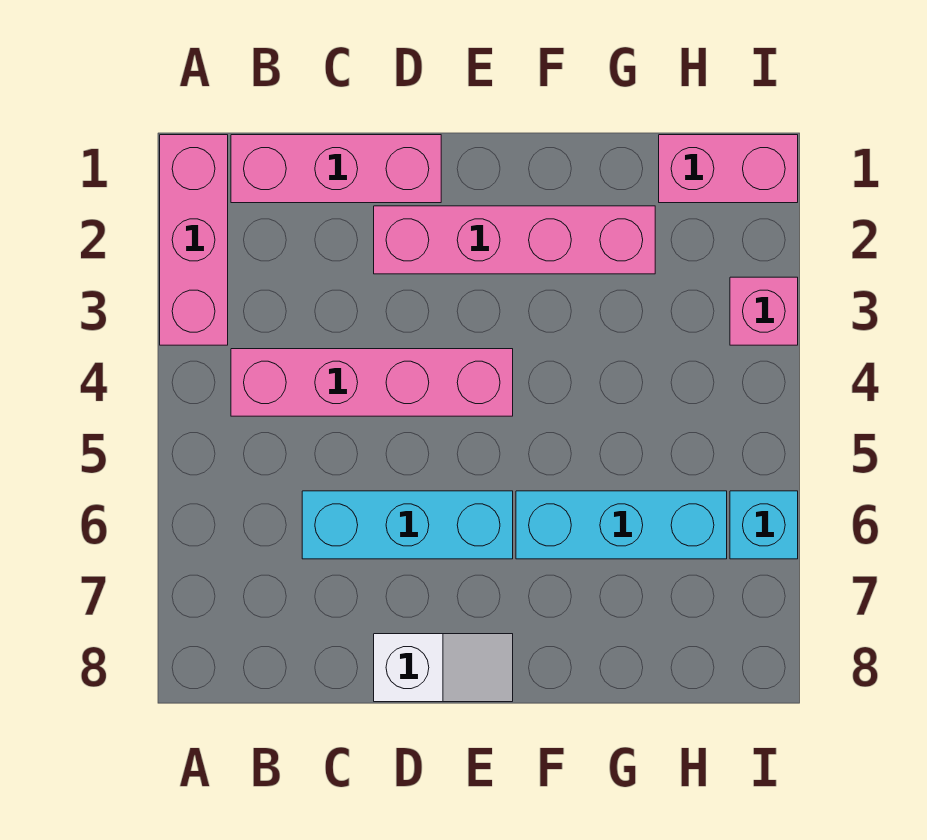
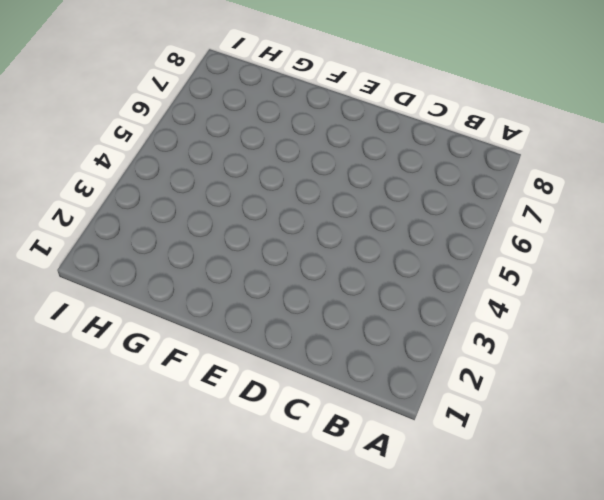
none -> pink 1x3 brick [160,135,228,345]
none -> pink 1x3 brick [231,135,441,203]

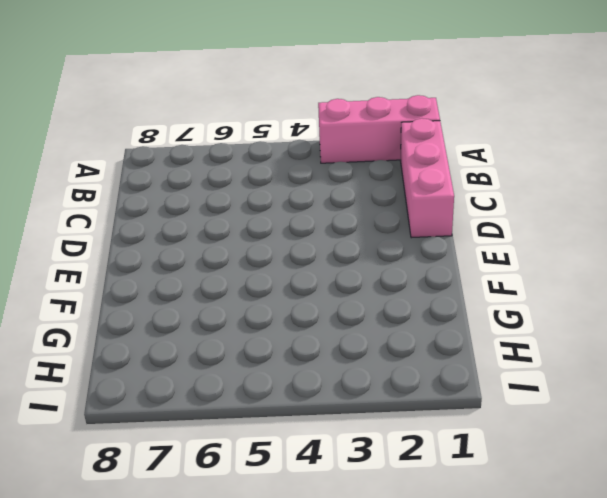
none -> pink 1x4 brick [231,349,513,416]
none -> cyan 1x3 brick [302,491,513,559]

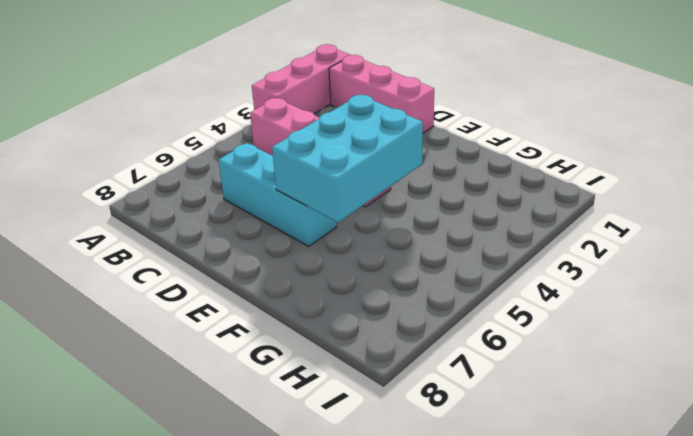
cyan 2x3 brick [272,95,423,222] -> none
none -> pink 1x4 brick [374,206,655,274]
none -> white 1x2 slope [374,634,513,702]

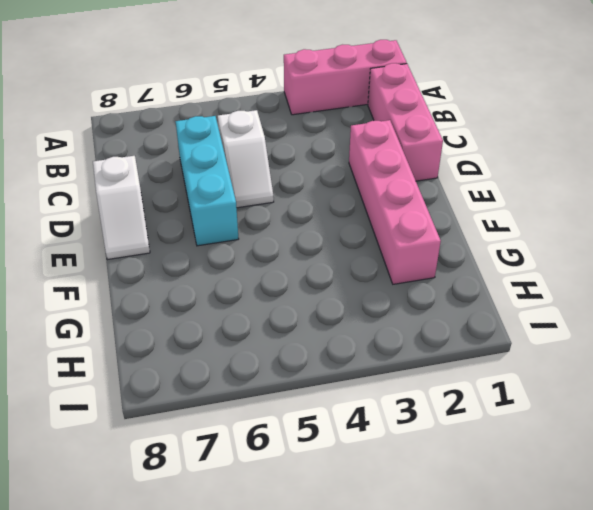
white 1x2 slope [218,110,274,208] -> none
none -> pink 1x4 brick [231,349,513,416]
none -> cyan 1x3 brick [516,491,727,559]

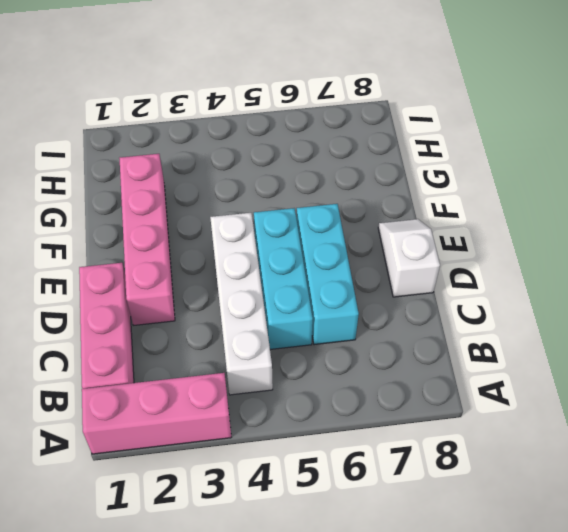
white 1x4 brick [210,213,273,395] -> pink 1x4 brick [231,349,513,416]
cyan 1x3 brick [254,208,313,349] -> cyan 1x3 brick moved to [516,491,727,559]
none -> pink 1x2 brick [659,135,798,203]
none -> pink 1x1 brick [730,277,798,345]

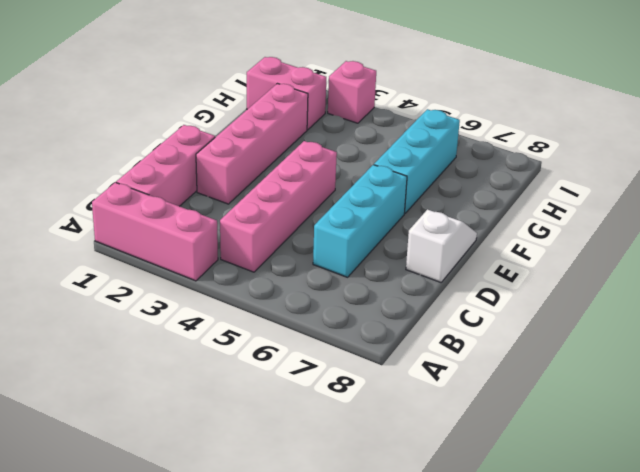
pink 1x2 brick [247,57,326,130] -> pink 1x2 brick turned to [659,135,798,203]
none -> cyan 1x1 brick [730,491,798,559]

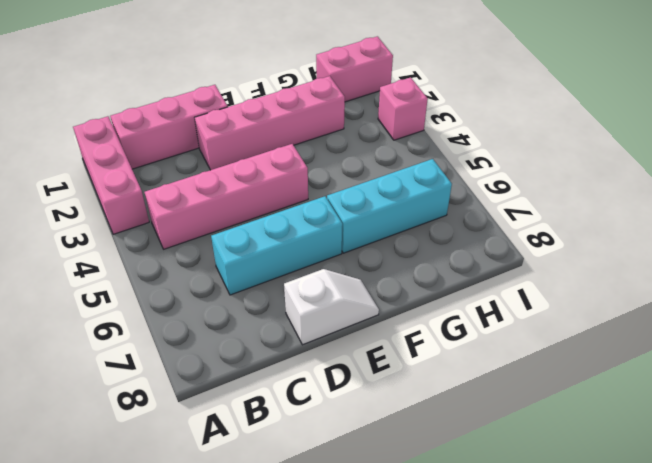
none -> cyan 1x1 brick [730,491,798,559]

